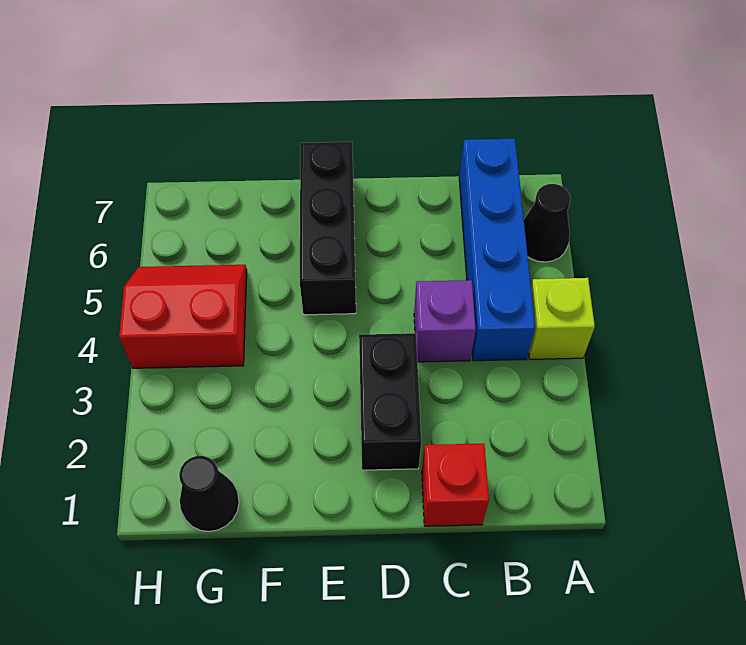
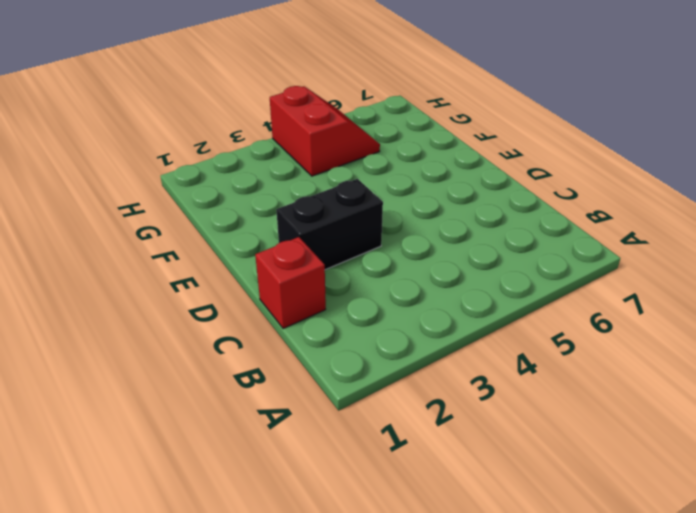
none -> lime 1x1 brick [529,278,595,359]
none -> black 1x1 cone [524,184,570,262]

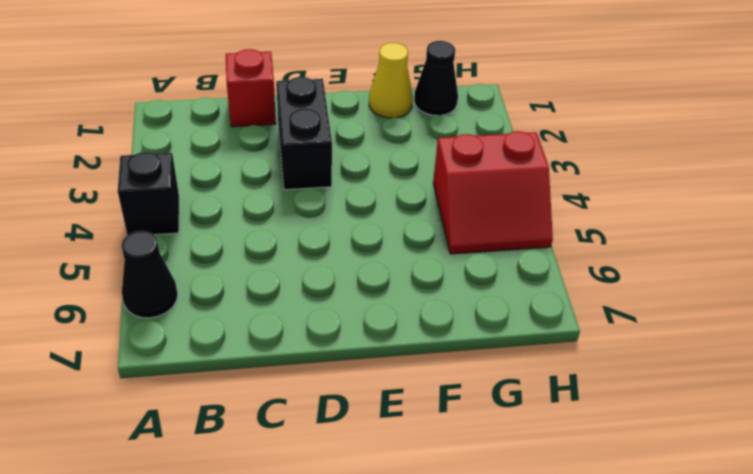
black 1x1 brick [118,152,179,235] -> lime 1x1 brick [529,278,595,359]
yellow 1x1 cone [369,43,413,118] -> none
none -> blue 1x4 brick [459,139,535,361]
none -> purple 1x1 brick [414,280,476,362]

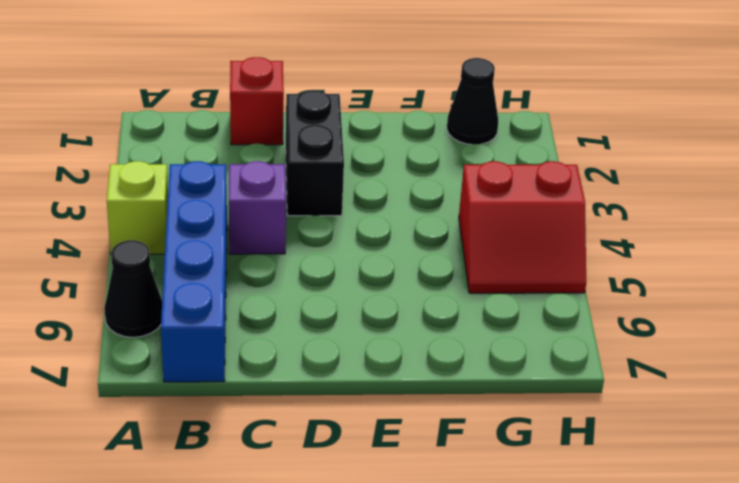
none -> black 1x3 brick [300,142,356,315]

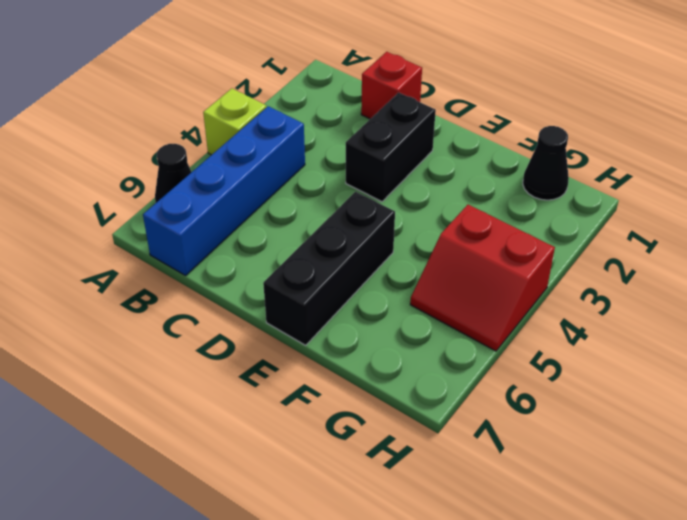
none -> purple 1x1 brick [414,280,476,362]

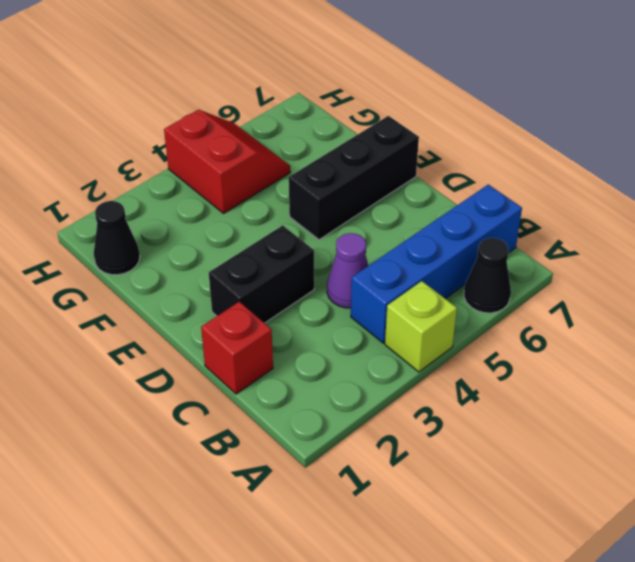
purple 1x1 cone [327,233,368,308] -> purple 1x1 brick [414,280,476,362]

